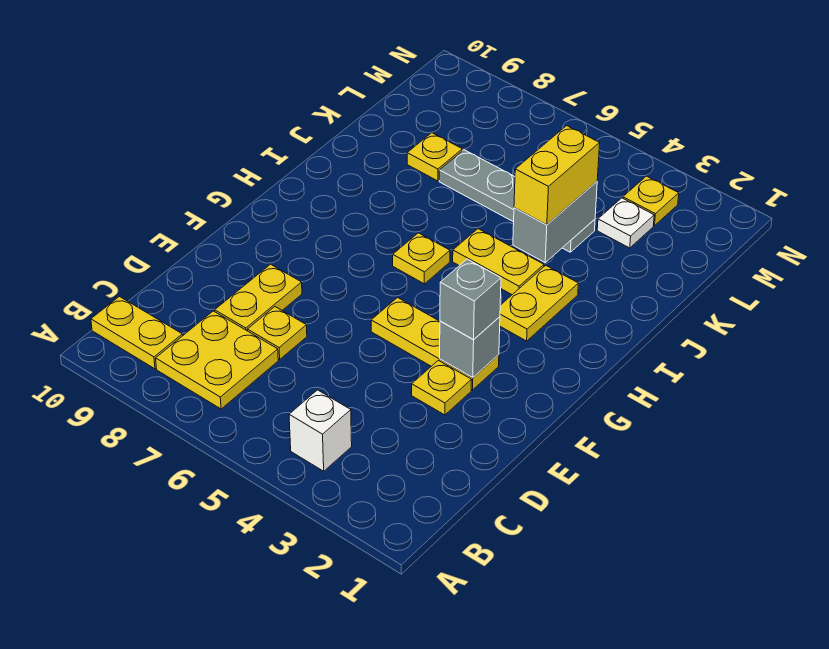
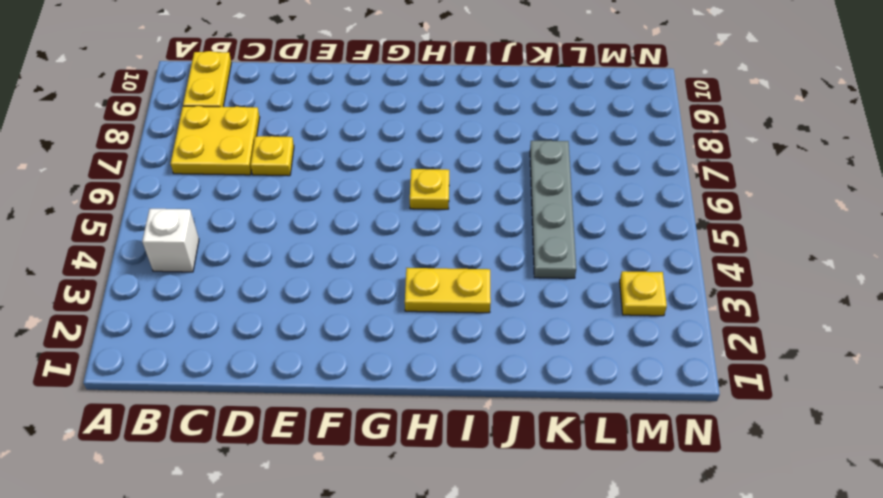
none -> yellow 1x2 plate [215,264,302,331]
none -> yellow 1x1 plate [412,360,471,415]
none -> yellow 1x3 plate [371,298,499,390]

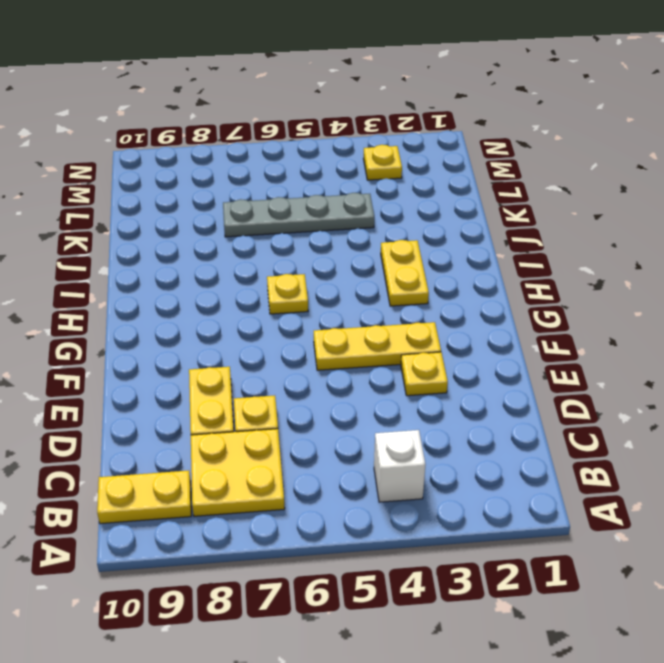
none -> yellow 1x2 plate [453,229,544,295]
none -> yellow 1x1 plate [407,133,462,181]
none -> white 1x1 plate [597,198,654,248]

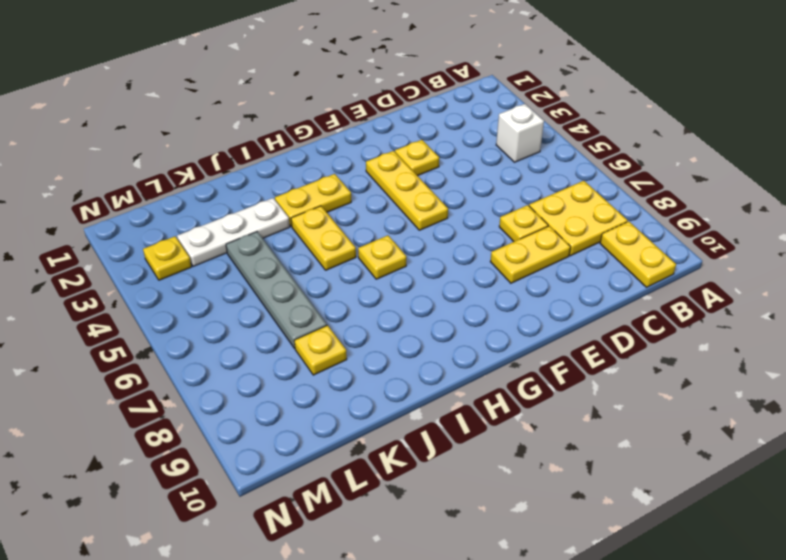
white 1x3 plate [177,198,290,266] -> white 1x1 plate [597,198,654,248]
none -> grey 1x1 brick [440,317,500,377]
none -> grey 1x2 brick [513,182,597,262]
none -> grey 1x1 brick [440,259,501,339]

